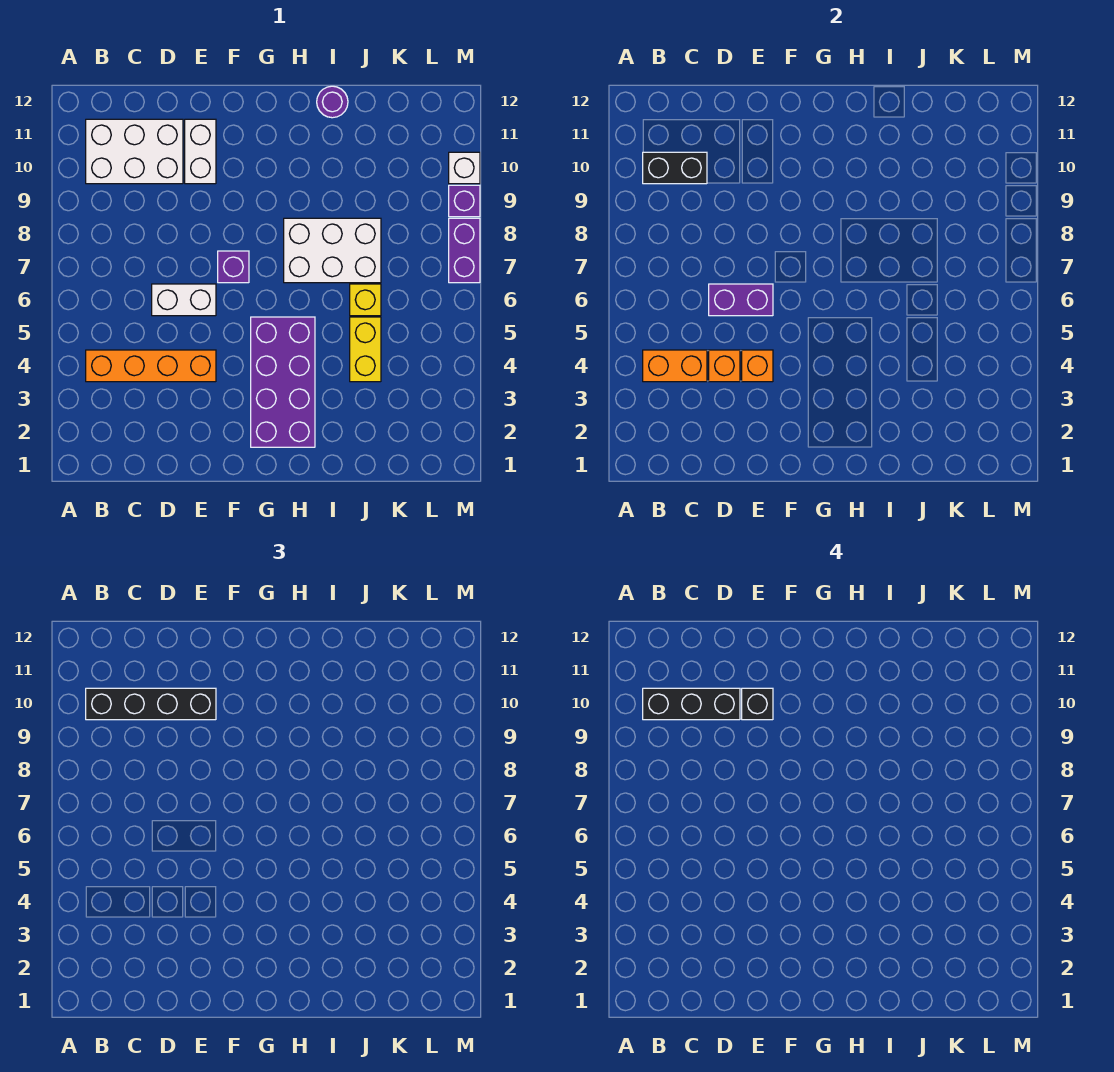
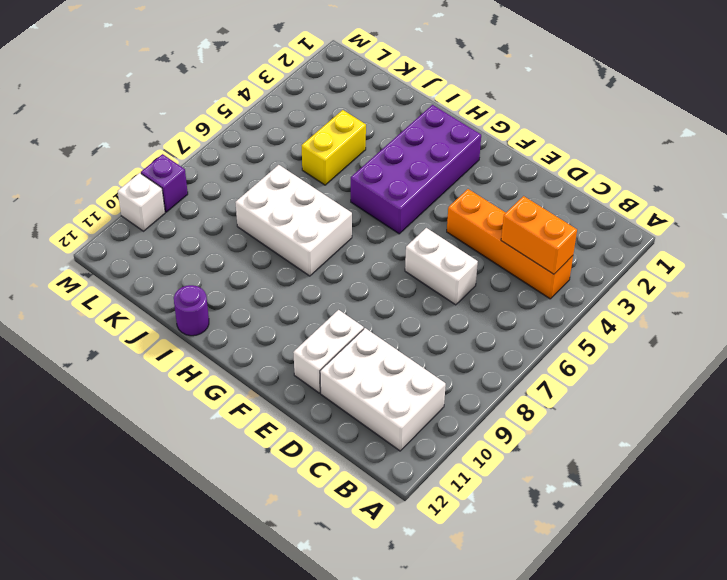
none -> purple 1x1 brick [218,251,249,283]
none -> yellow 1x1 brick [350,284,381,316]
none -> purple 1x2 brick [449,218,480,283]

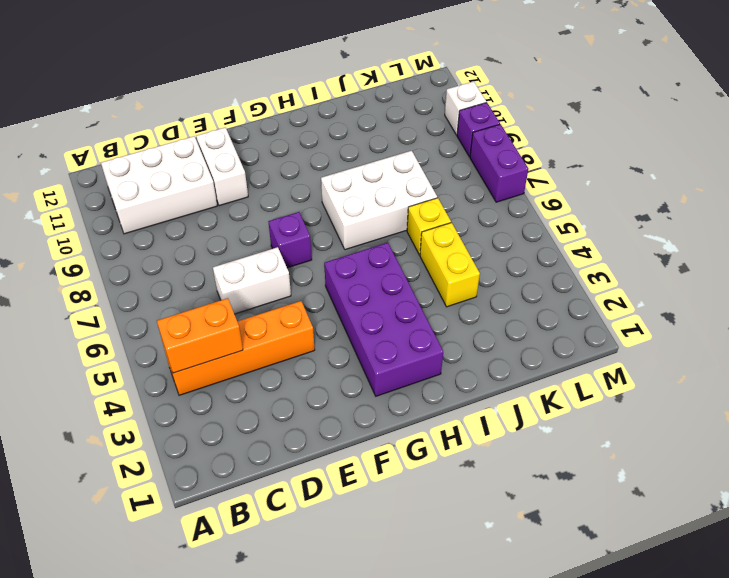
none -> purple 1x1 round brick [317,86,348,118]
none -> black 1x2 brick [643,152,707,184]
none -> orange 1x1 brick [709,350,740,382]

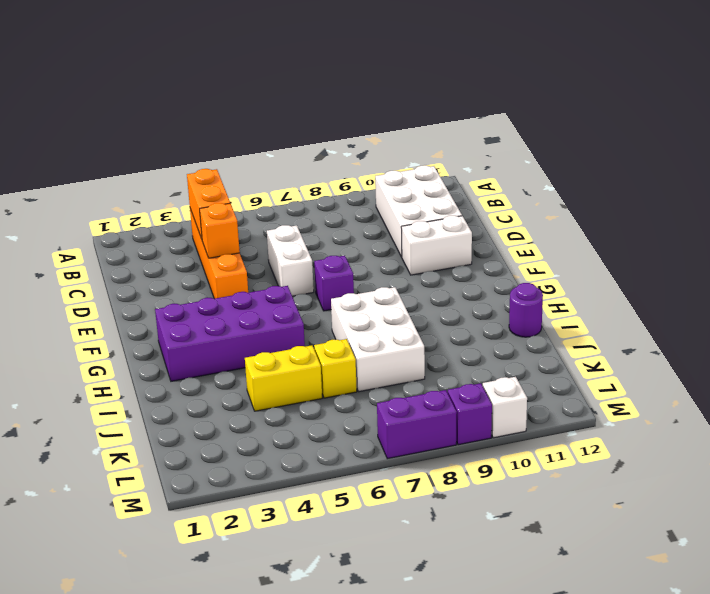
none -> black 1x2 brick [643,152,707,184]
none -> purple 1x2 brick [709,284,773,316]
none -> orange 1x1 brick [742,350,773,382]

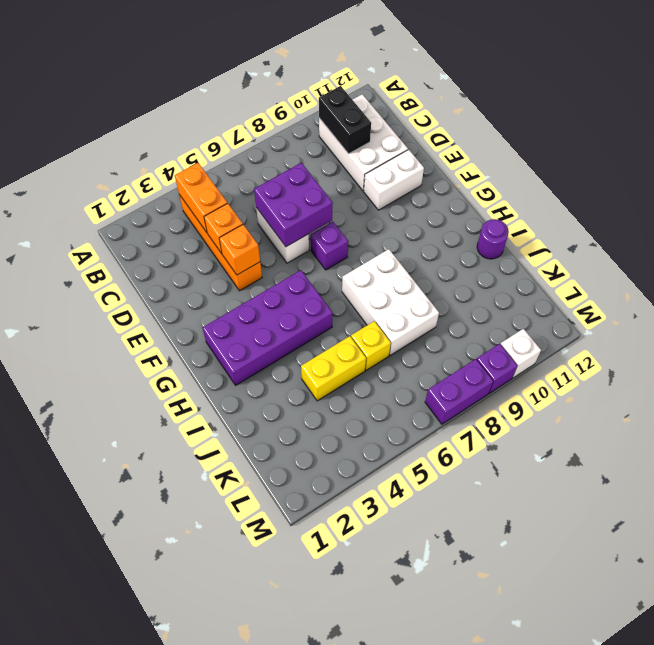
purple 2x2 brick [254,163,332,247] -> purple 1x2 brick [709,284,773,316]
none -> black 1x4 brick [86,688,216,720]
none -> black 1x3 brick [643,688,740,720]
none -> black 1x1 brick [742,688,773,720]

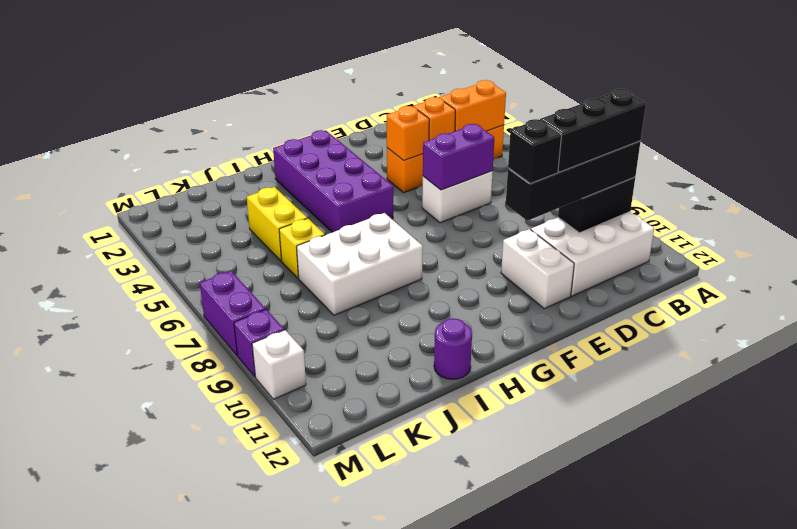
none -> purple 1x1 brick [218,251,249,283]

